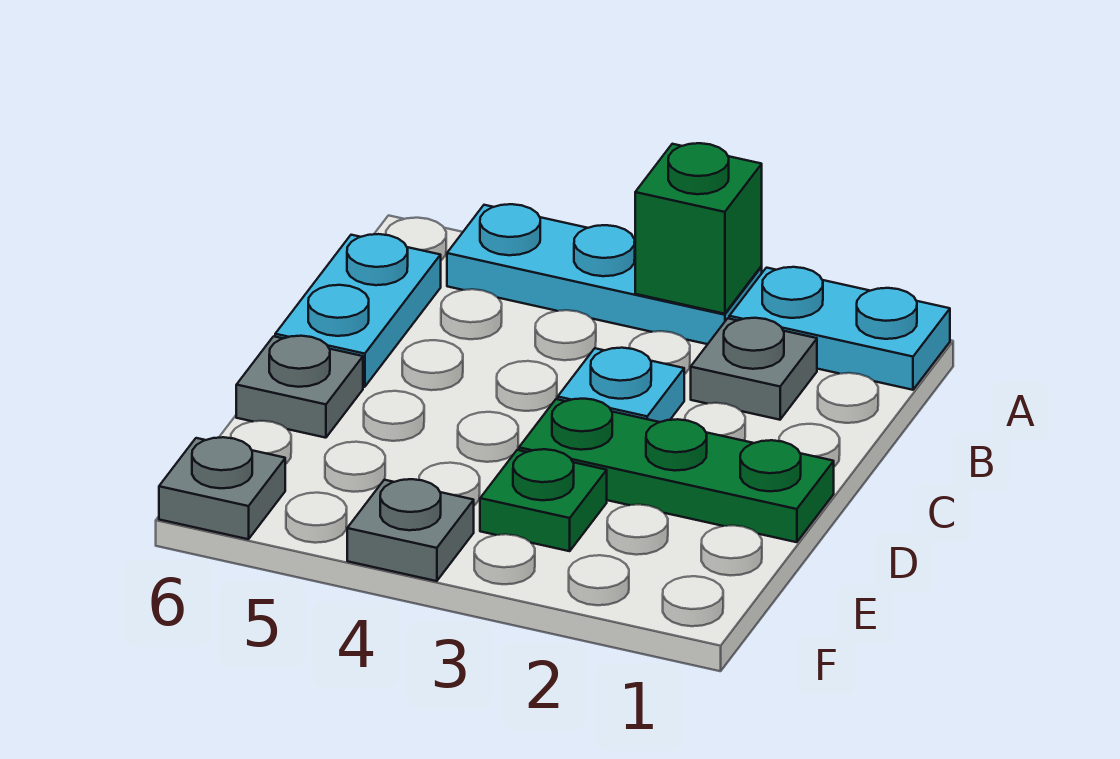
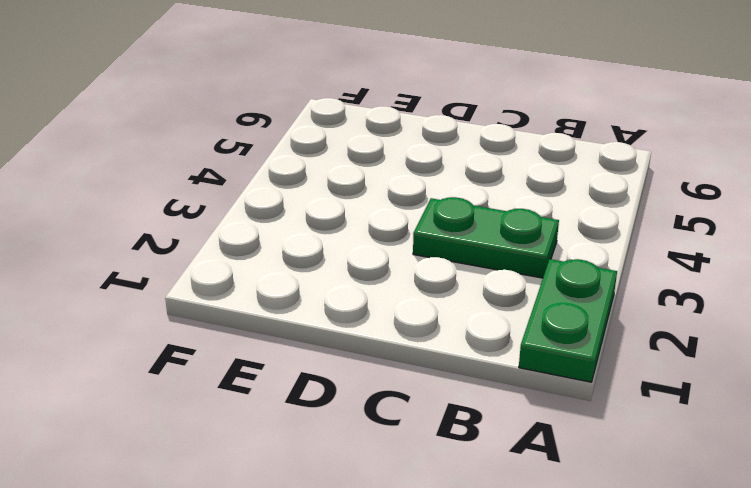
green 1x2 plate [519,259,617,382] -> cyan 1x2 plate [729,267,950,390]
green 1x2 plate [413,197,559,278] -> cyan 1x1 plate [558,348,684,422]
none -> cyan 1x3 plate [447,204,762,344]
none -> grey 1x1 plate [691,318,817,420]

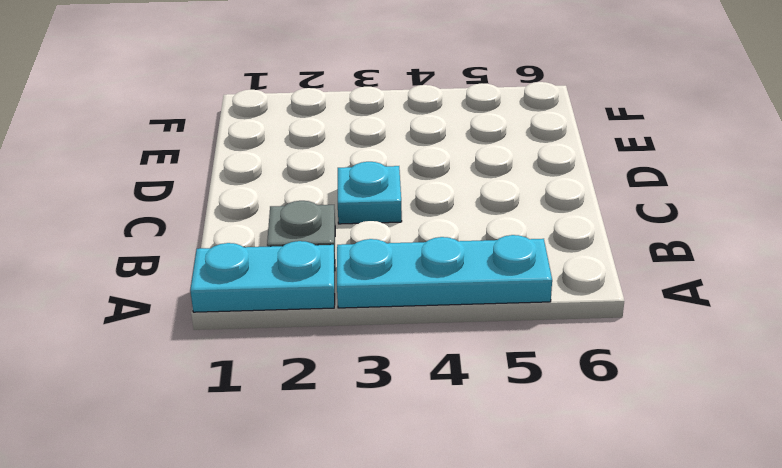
none -> cyan 1x2 plate [275,234,441,387]
none -> green 1x3 plate [519,399,834,542]

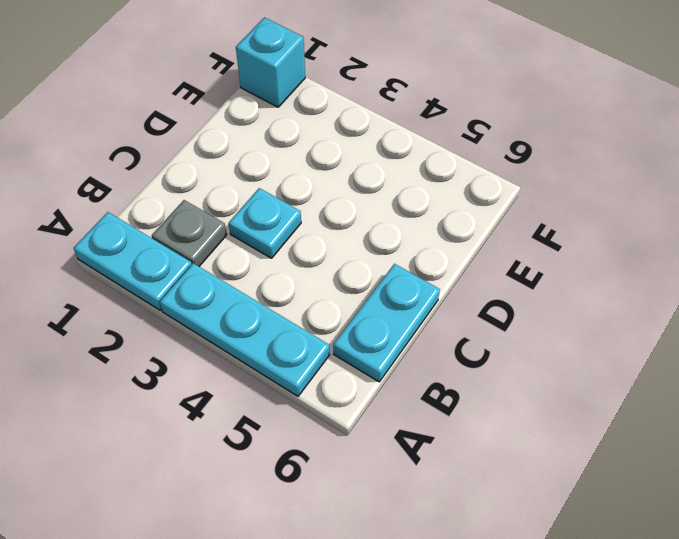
cyan 1x1 brick [236,18,305,107] -> none
none -> green 1x3 plate [519,399,834,542]
none -> grey 1x1 plate [236,336,363,438]

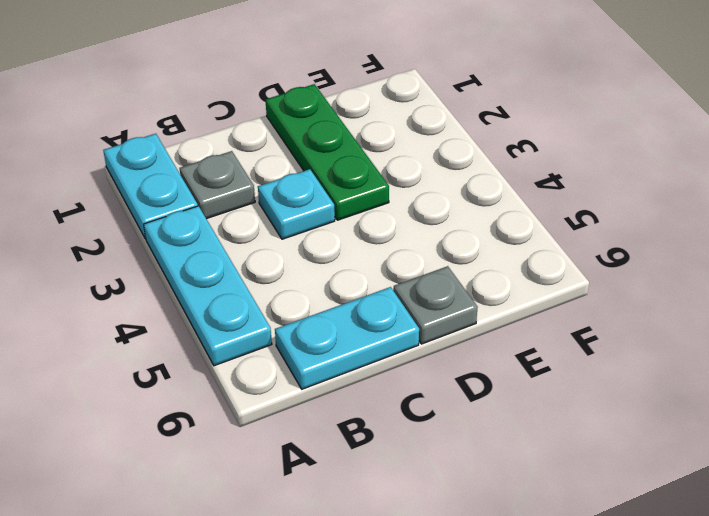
none -> green 1x1 plate [480,449,607,551]
none -> grey 1x1 plate [347,479,474,581]

